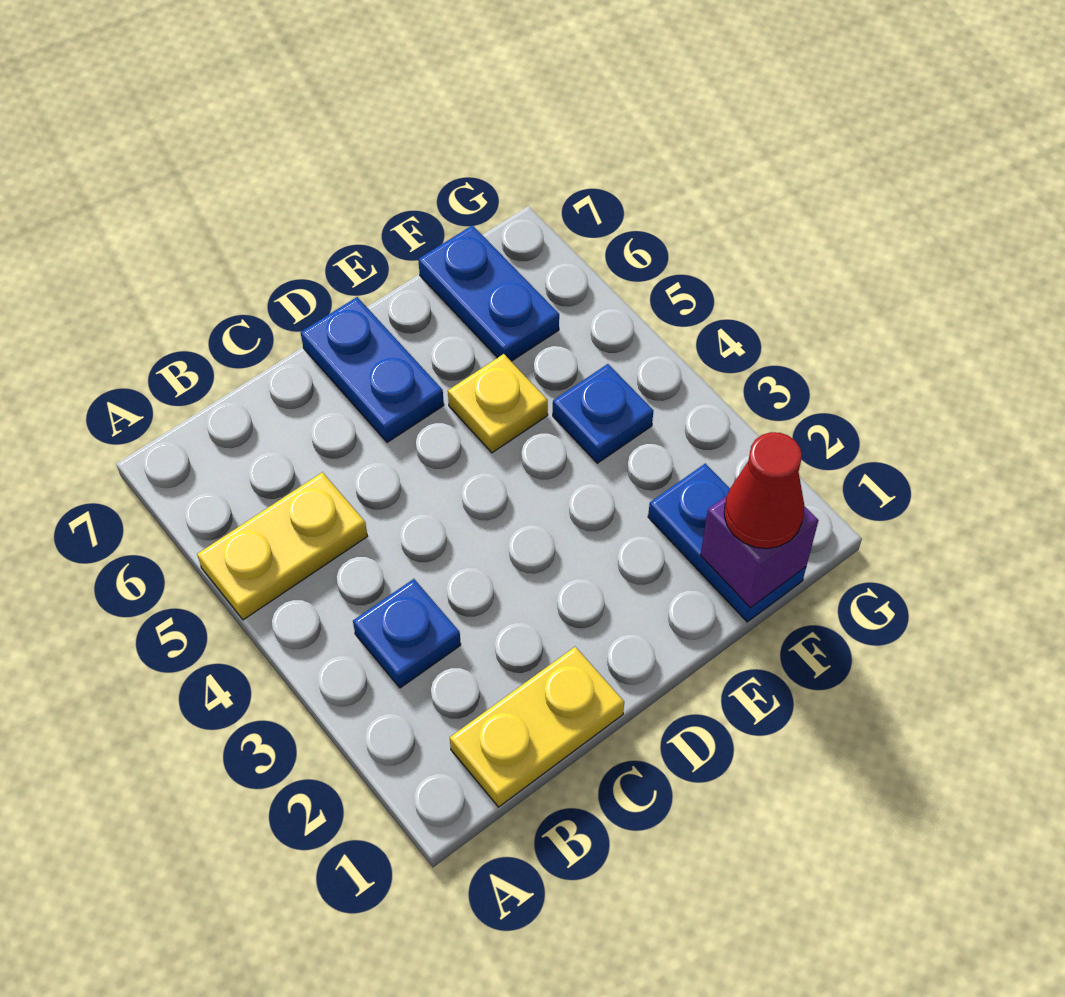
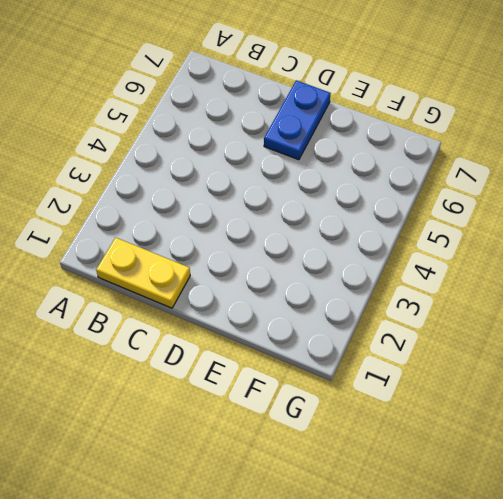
none -> yellow 1x2 plate [197,472,367,620]
none -> blue 1x1 plate [353,579,461,688]

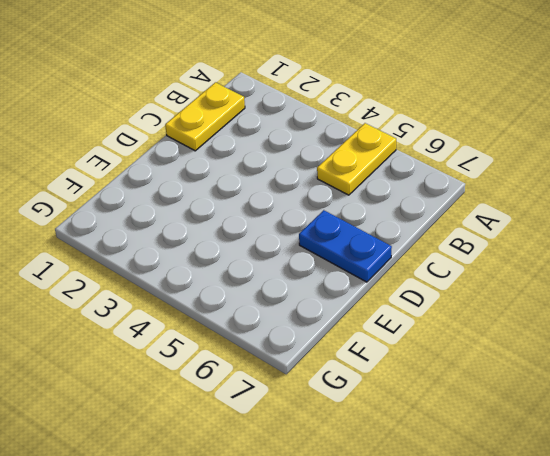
none -> blue 1x1 plate [353,579,461,688]
none -> yellow 1x1 plate [448,354,548,453]

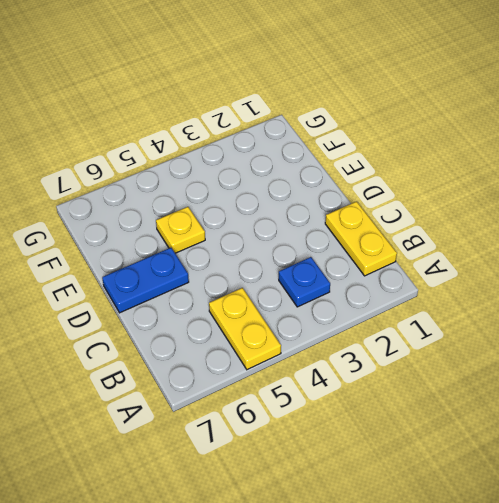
none -> blue 1x2 plate [648,463,806,622]
none -> blue 1x1 plate [553,364,653,463]

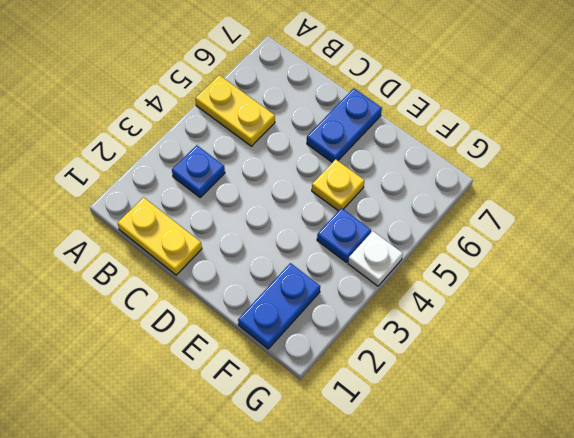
white 1x1 plate [348,231,403,286] -> none
none -> blue 1x2 plate [418,225,559,361]
none -> purple 1x1 brick [700,496,818,608]

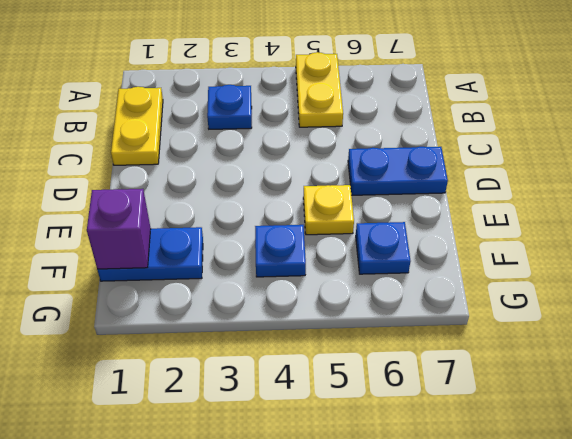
blue 1x1 plate [356,222,411,274] -> blue 1x2 plate [418,225,559,361]
none -> red 1x1 cone [724,432,804,549]

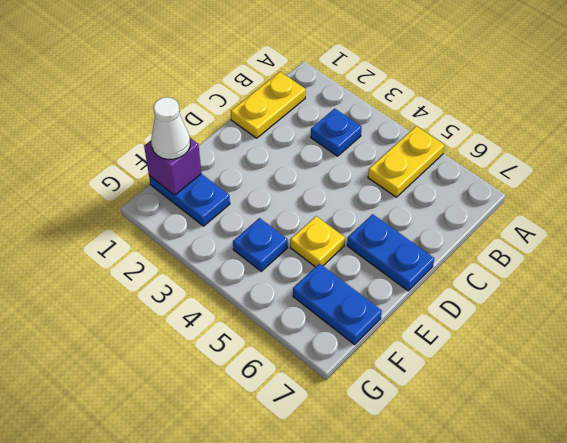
white 1x1 cone [151,97,190,159] -> red 1x1 cone [724,432,804,549]

